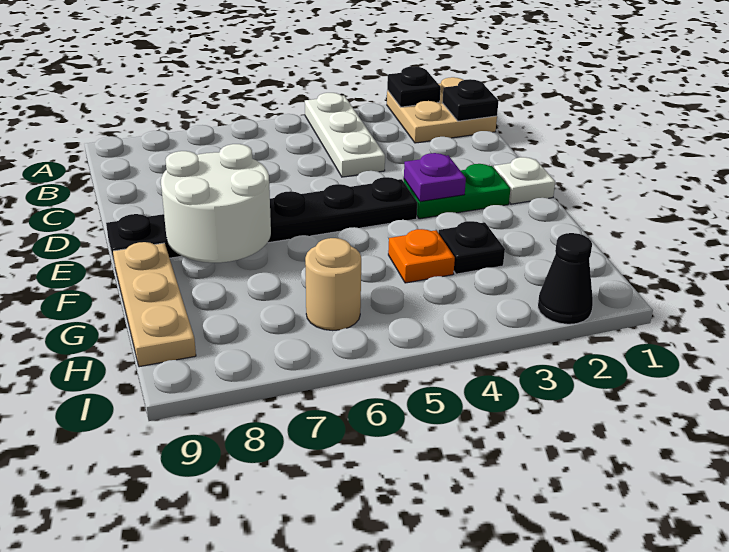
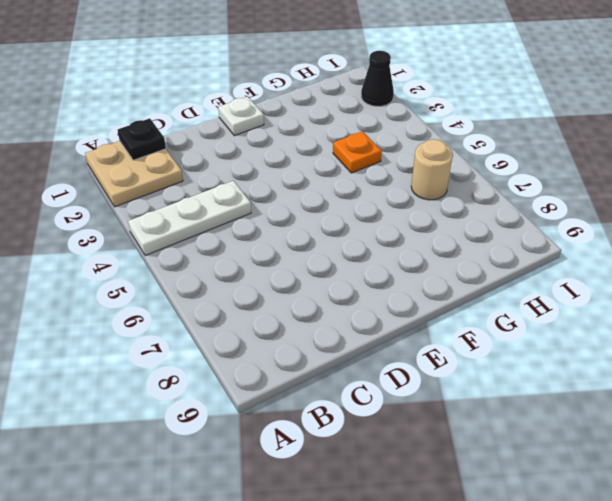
none -> green 1x2 plate [404,164,510,219]
none -> black 1x6 plate [106,177,417,265]
none -> tan 1x3 plate [113,242,196,367]

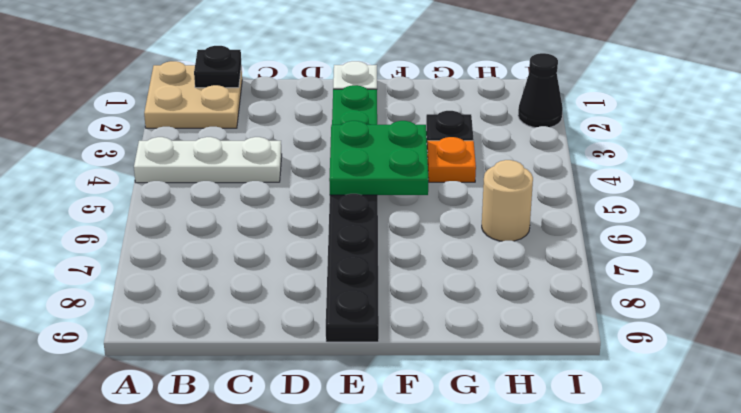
green 2x2 plate [329,121,428,195] -> none
none -> tan 1x3 plate [113,242,196,367]
none -> black 1x1 plate [387,66,441,107]
none -> purple 1x1 plate [404,153,466,202]

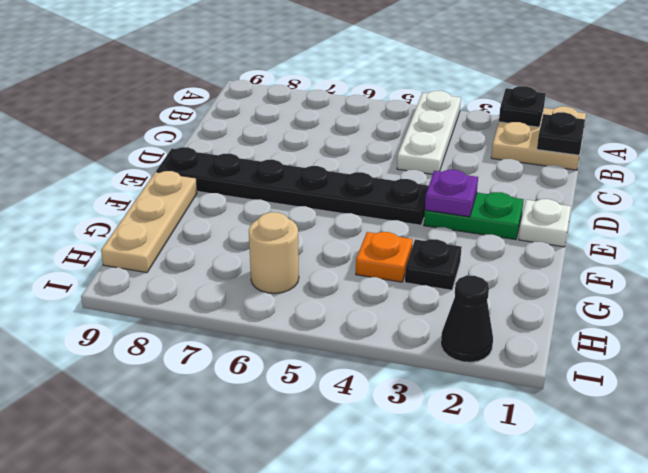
none -> white 2x2 round brick [161,144,271,263]

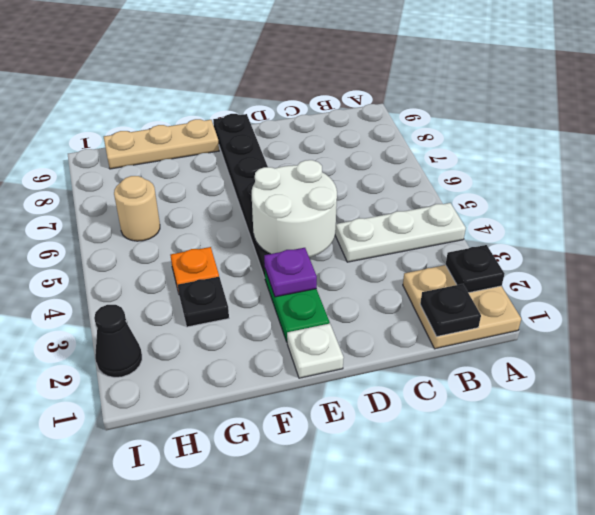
white 2x2 round brick [252,160,337,257] -> white 2x2 round brick moved to [161,144,271,263]

